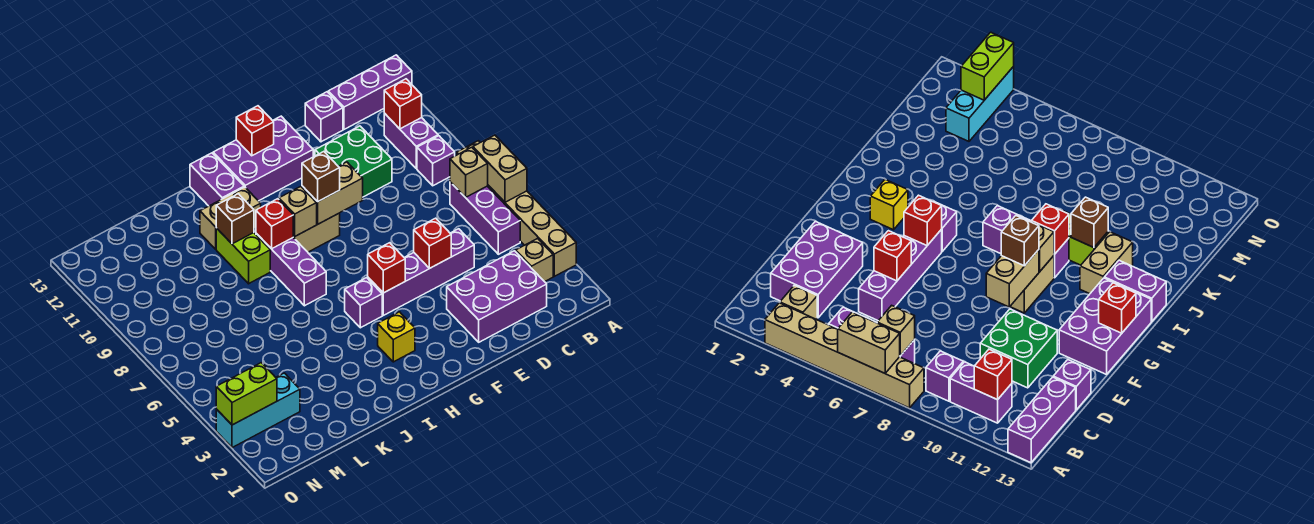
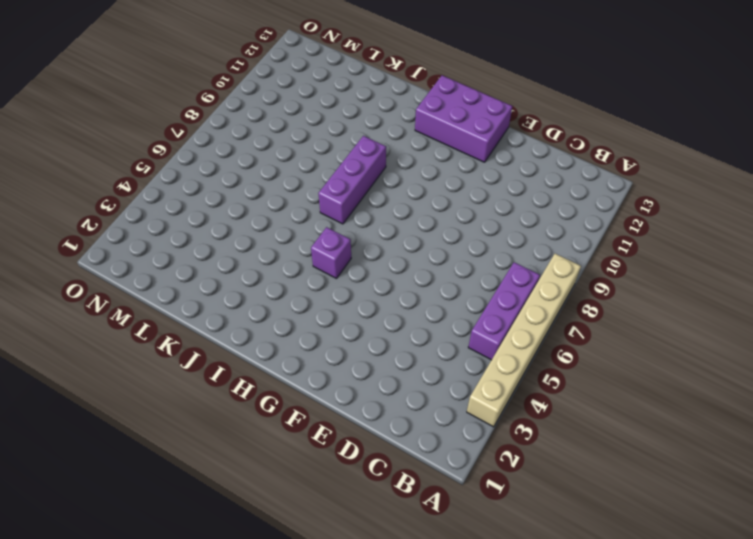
none -> purple 1x3 brick [328,55,412,129]
none -> tan 1x1 brick [516,239,553,282]
none -> purple 1x1 brick [417,136,455,186]
none -> purple 1x2 brick [384,113,438,169]

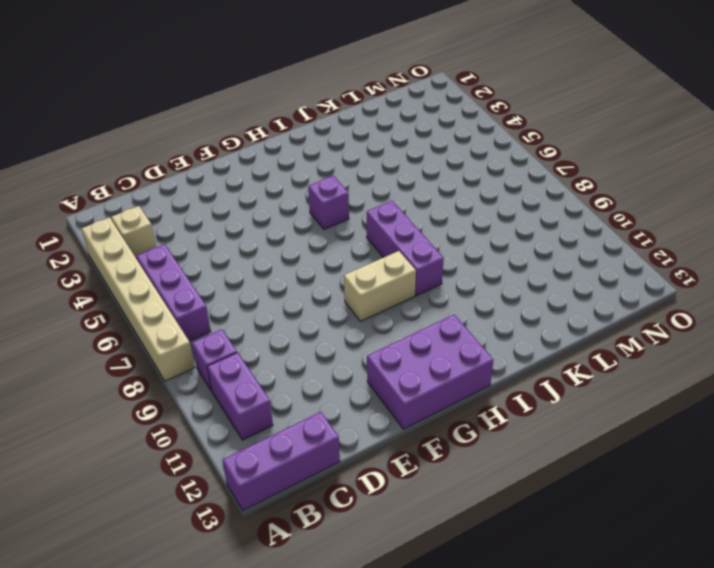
none -> purple 2x3 brick [447,251,547,342]
none -> purple 1x4 brick [368,229,474,315]
none -> green 2x2 brick [315,126,392,197]
none -> purple 1x1 brick [305,92,343,142]

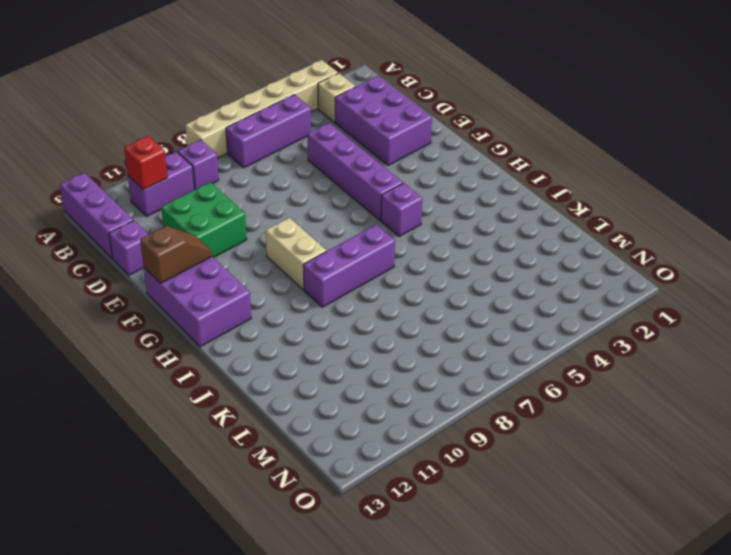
brown 1x2 slope [140,226,212,283] -> none
none -> yellow 1x1 brick [378,312,415,362]
none -> tan 1x2 brick [200,187,261,249]
none -> purple 1x2 brick [190,153,244,206]
none -> lime 1x2 brick [216,228,270,284]

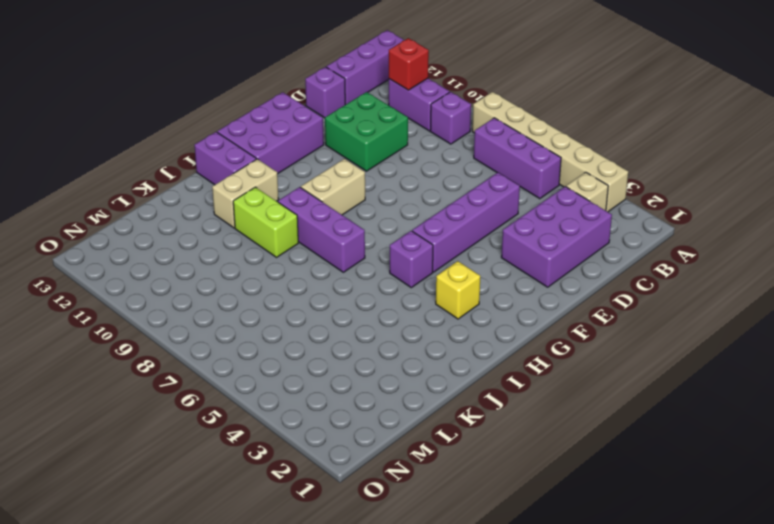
none -> cyan 1x3 brick [216,373,300,448]
none -> tan 1x2 brick [473,135,527,202]
none -> tan 1x1 brick [450,147,488,197]
none -> red 1x1 brick [414,218,451,269]

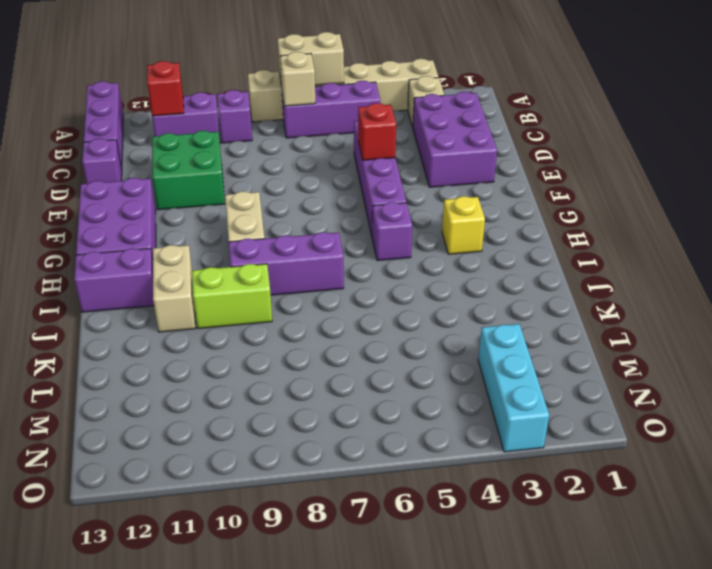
none -> tan 1x2 brick [302,162,363,224]
none -> red 1x1 brick [368,243,405,293]
none -> red 1x1 brick [236,106,274,156]
none -> tan 1x1 brick [279,187,317,237]

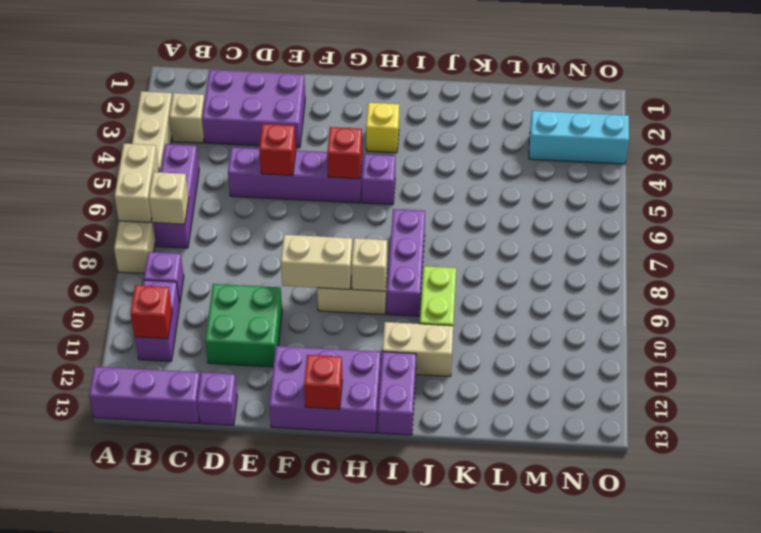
none -> red 1x1 brick [256,199,293,249]
none -> brown 1x1 brick [216,194,254,244]
none -> lime 1x2 brick [216,363,277,425]
none -> brown 1x1 brick [302,152,340,202]

